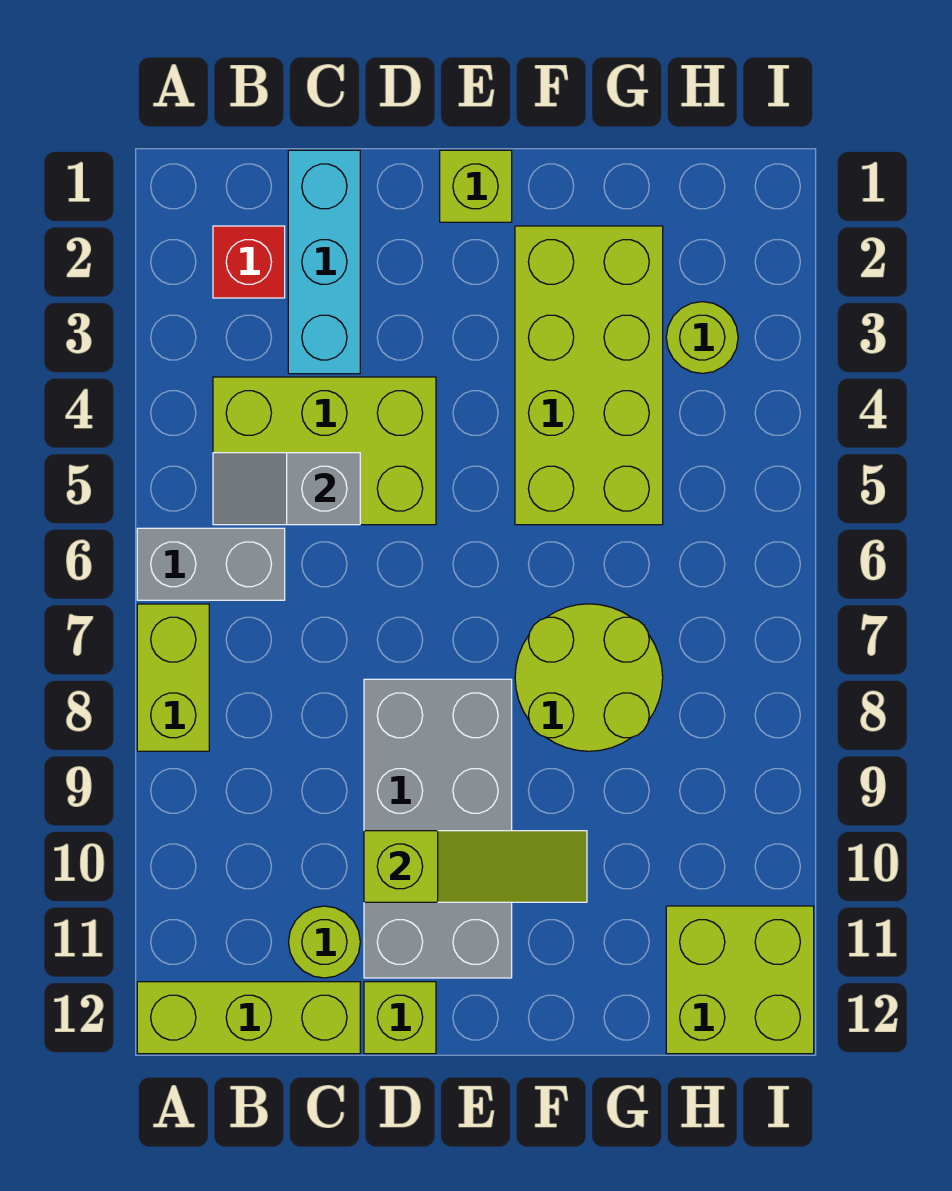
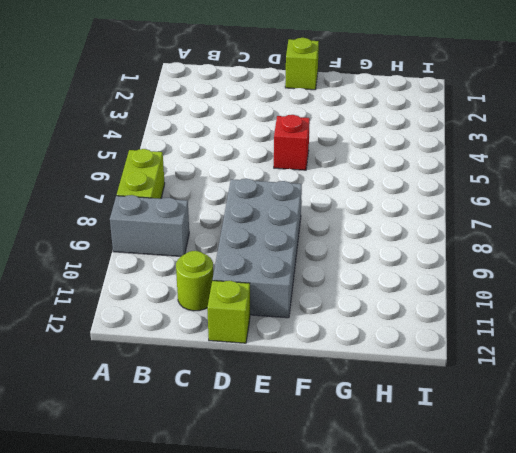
grey 1x2 brick [110,195,189,256] -> grey 1x2 brick moved to [137,528,285,600]
red 1x1 brick [274,115,310,170] -> red 1x1 brick moved to [213,226,285,298]
none -> lime 1x3 brick [137,982,360,1054]
none -> lime 2x3 brick [213,377,436,525]
none -> cyan 1x3 brick [288,150,360,374]

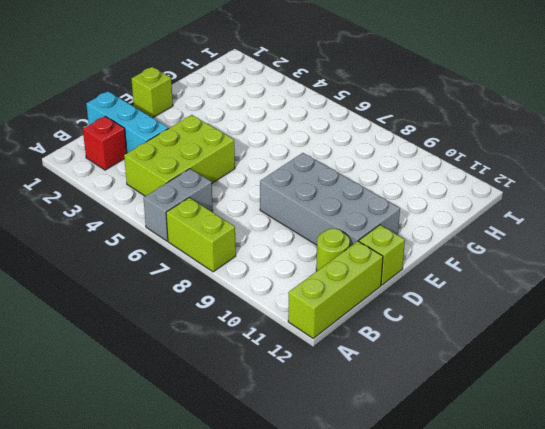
none -> lime 2x4 brick [515,226,663,525]
none -> lime 2x2 round brick [515,604,663,751]
none -> lime 1x1 round brick [666,302,738,373]

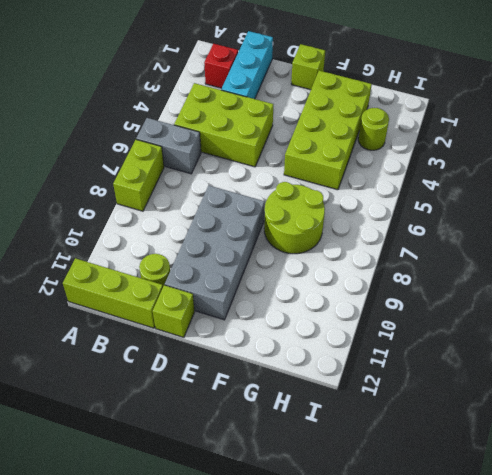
none -> lime 2x2 brick [666,906,814,1054]
none -> grey 1x2 slope [213,453,360,525]
none -> lime 1x3 slope [364,831,587,902]

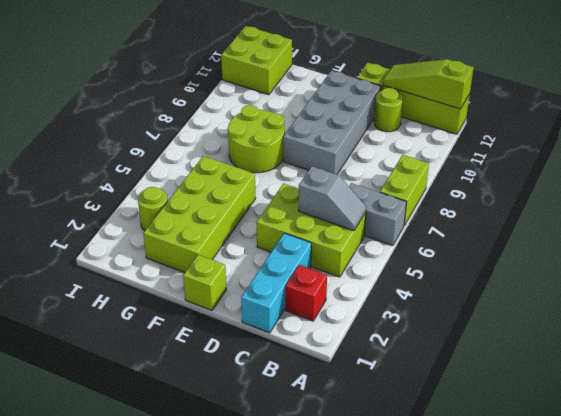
lime 1x3 slope [383,59,474,109] -> lime 1x3 slope moved to [364,831,587,902]

